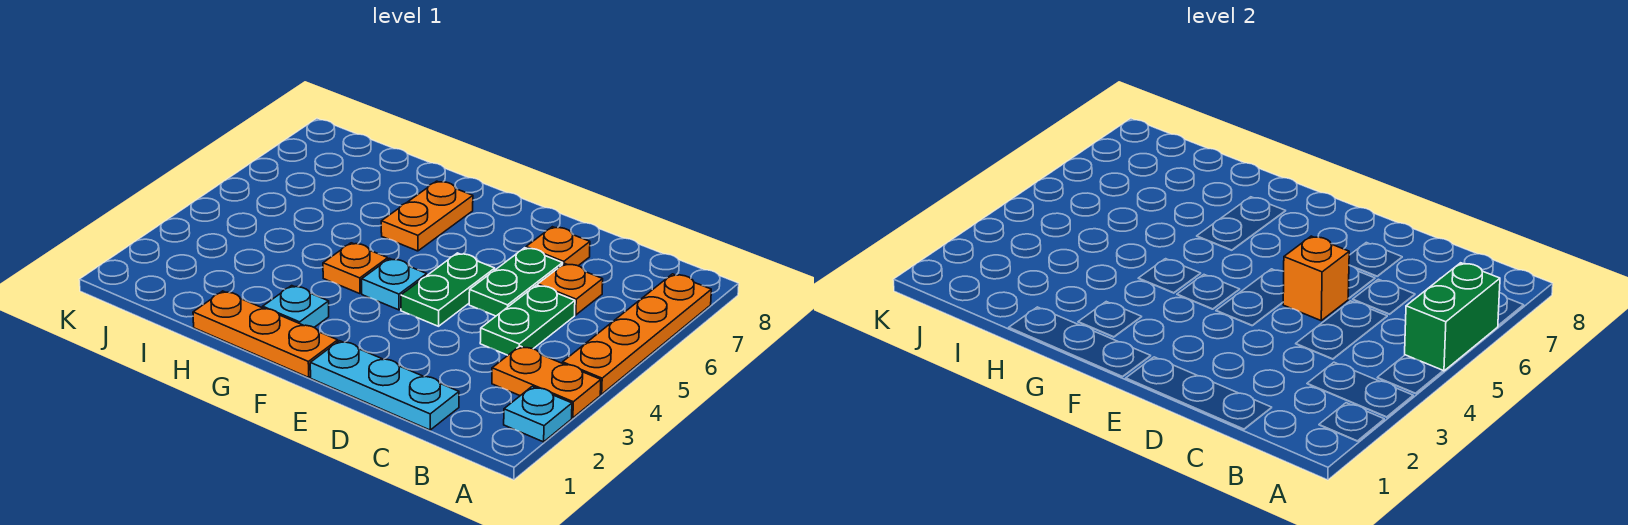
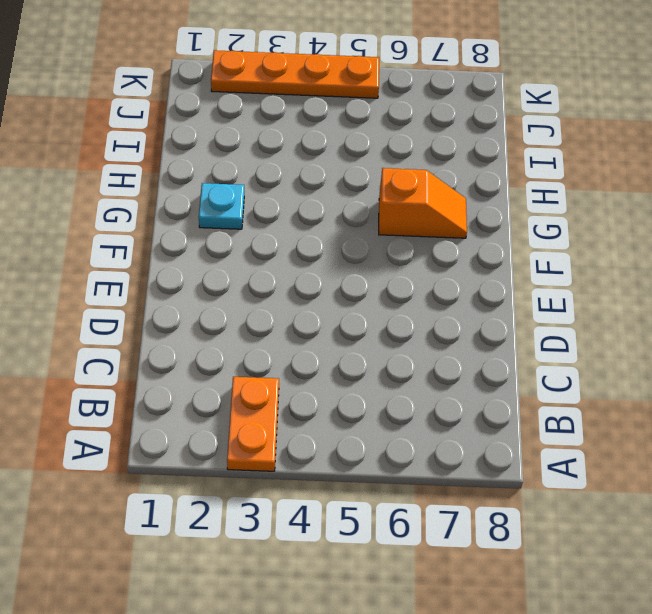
orange 1x2 slope [379,168,467,238] -> orange 1x2 plate [381,181,473,251]
orange 1x4 plate [211,50,379,98] -> orange 1x4 plate moved to [563,274,711,394]
none -> cyan 1x1 plate [504,386,572,442]
none -> cyan 1x3 plate [310,341,459,430]
none -> green 1x2 plate [480,285,575,355]

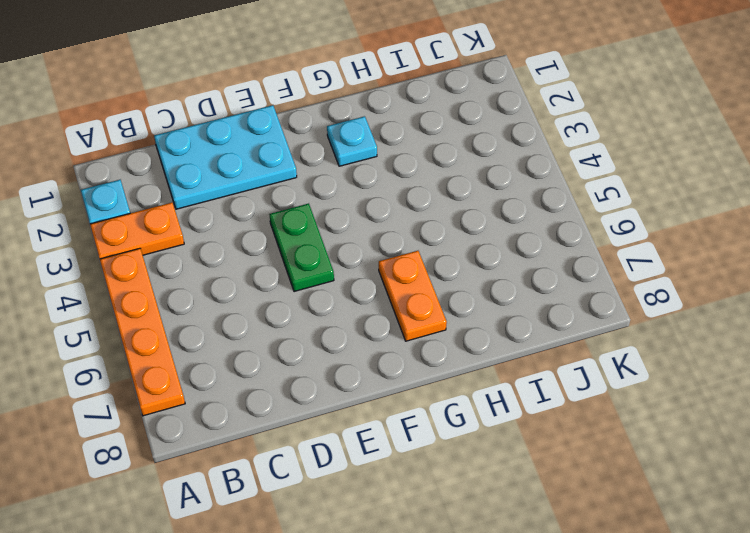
cyan 2x3 plate [154,105,297,209] -> cyan 1x3 plate [310,341,459,430]
none -> green 1x2 plate [480,285,575,355]
none -> orange 1x1 plate [538,264,603,315]
none -> green 1x2 plate [469,248,563,316]

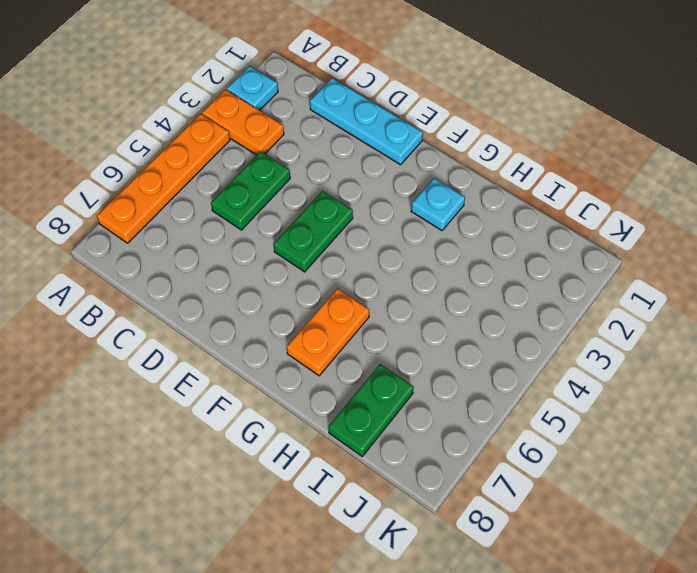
green 1x2 plate [329,364,414,456] -> green 1x2 plate moved to [469,248,563,316]
none -> orange 1x1 plate [538,264,603,315]
none -> orange 1x1 plate [526,227,590,266]
none -> orange 1x3 plate [193,291,338,377]

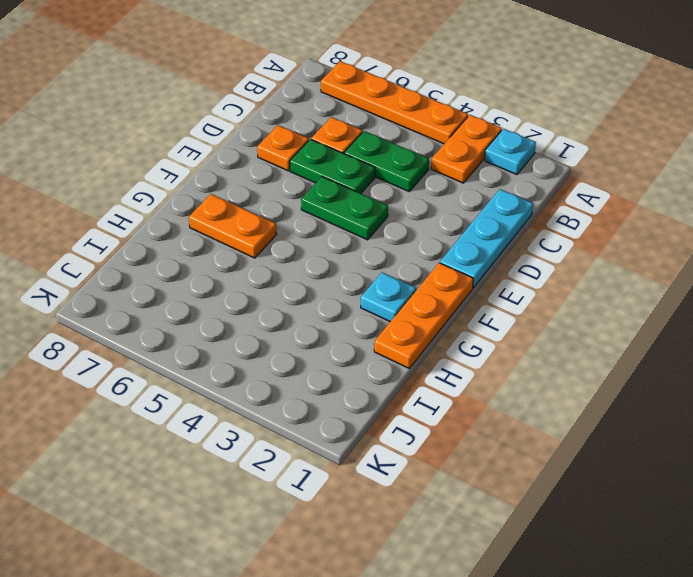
none -> cyan 1x1 plate [362,258,427,310]
none -> orange 1x1 plate [323,243,388,294]
none -> green 1x2 brick [1405,263,1500,371]

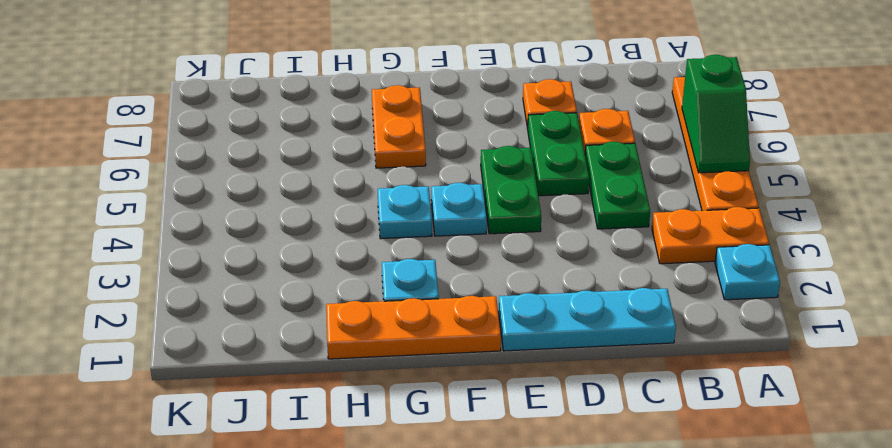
green 1x2 slope [682,55,750,173] -> green 1x2 brick [1405,263,1500,371]
cyan 1x1 plate [378,185,432,239] -> orange 1x1 plate [323,243,388,294]
none -> orange 1x1 brick [1283,236,1349,321]

